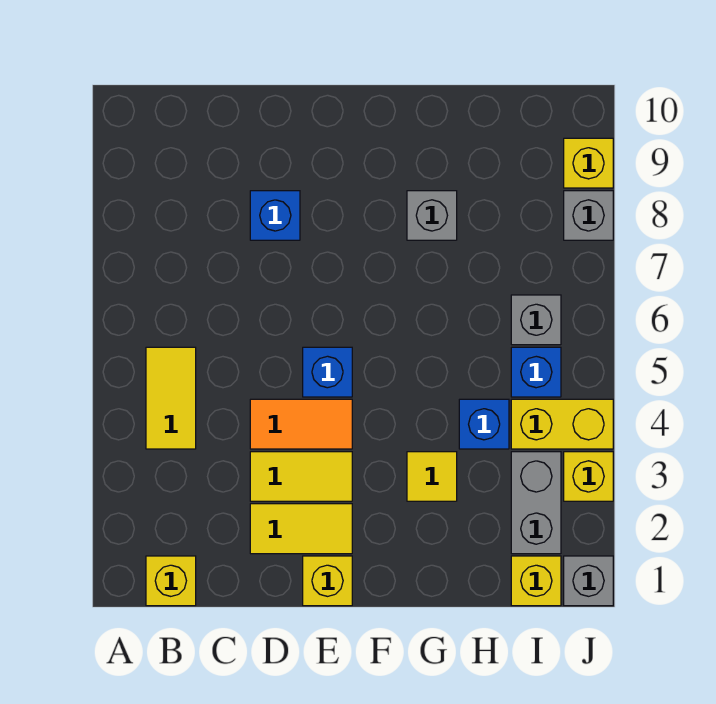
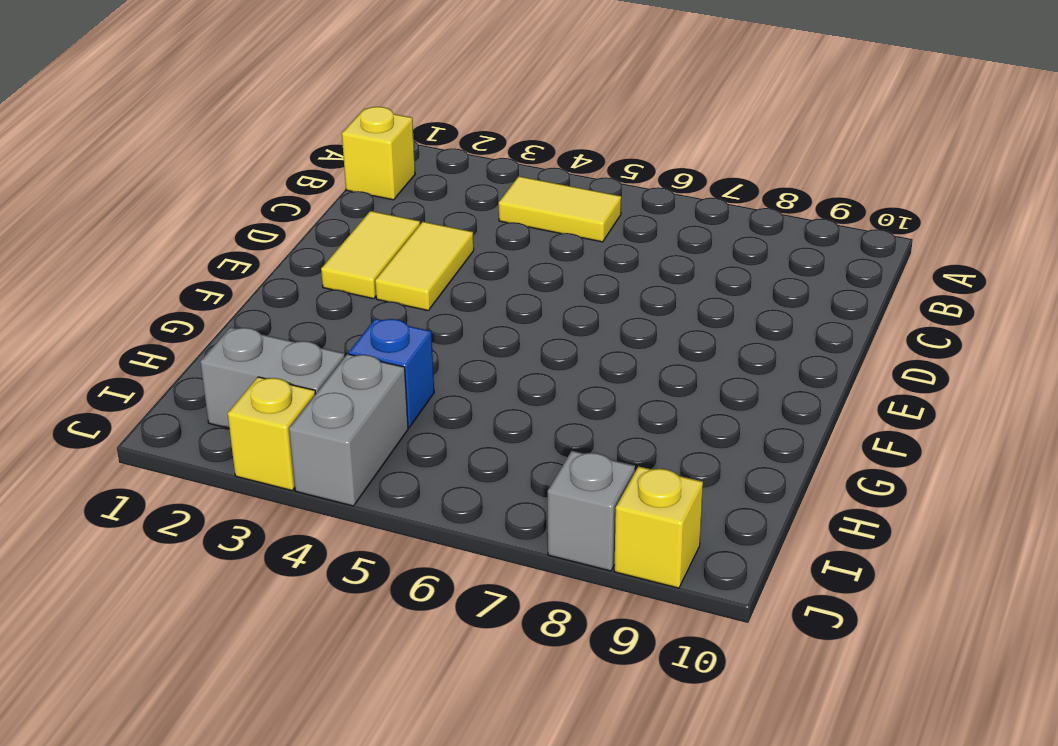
grey 1x2 brick [289,354,408,506] -> yellow 1x2 brick [511,399,613,449]
none -> orange 1x2 tile [250,399,352,449]
none -> blue 1x1 brick [250,191,300,240]
none -> yellow 1x1 brick [303,556,352,606]

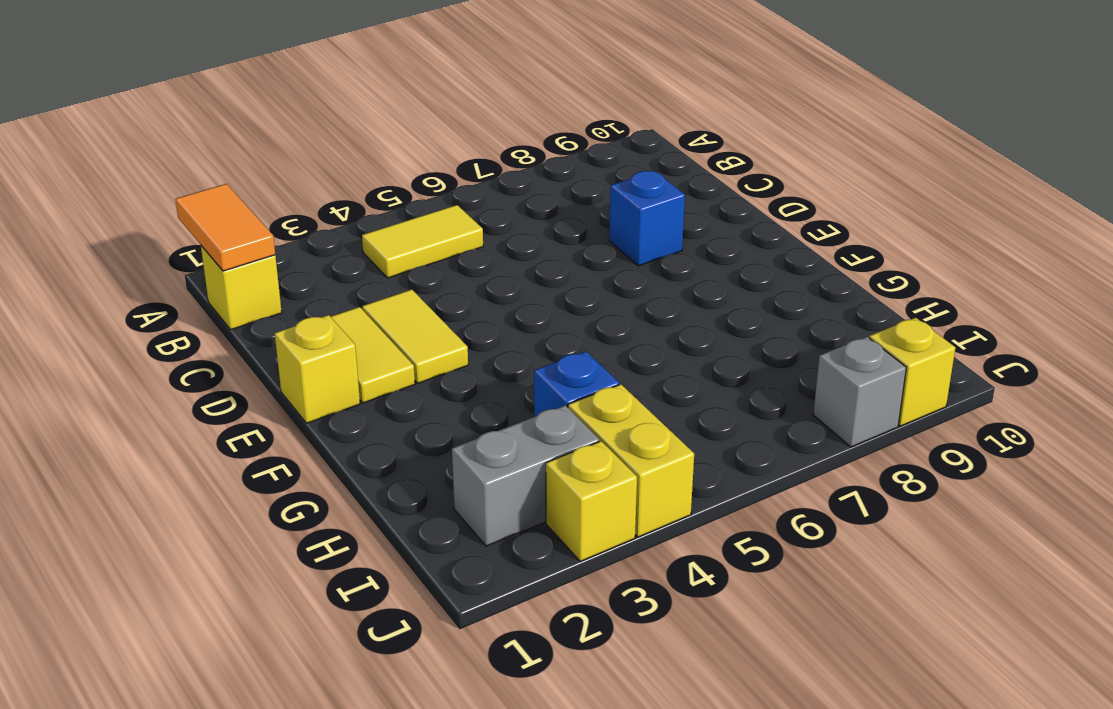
orange 1x2 tile [175,184,275,271] -> orange 1x2 tile moved to [250,399,352,449]
none -> blue 1x1 brick [303,347,352,397]
none -> yellow 1x1 tile [407,452,457,501]
none -> grey 1x1 brick [407,191,457,240]

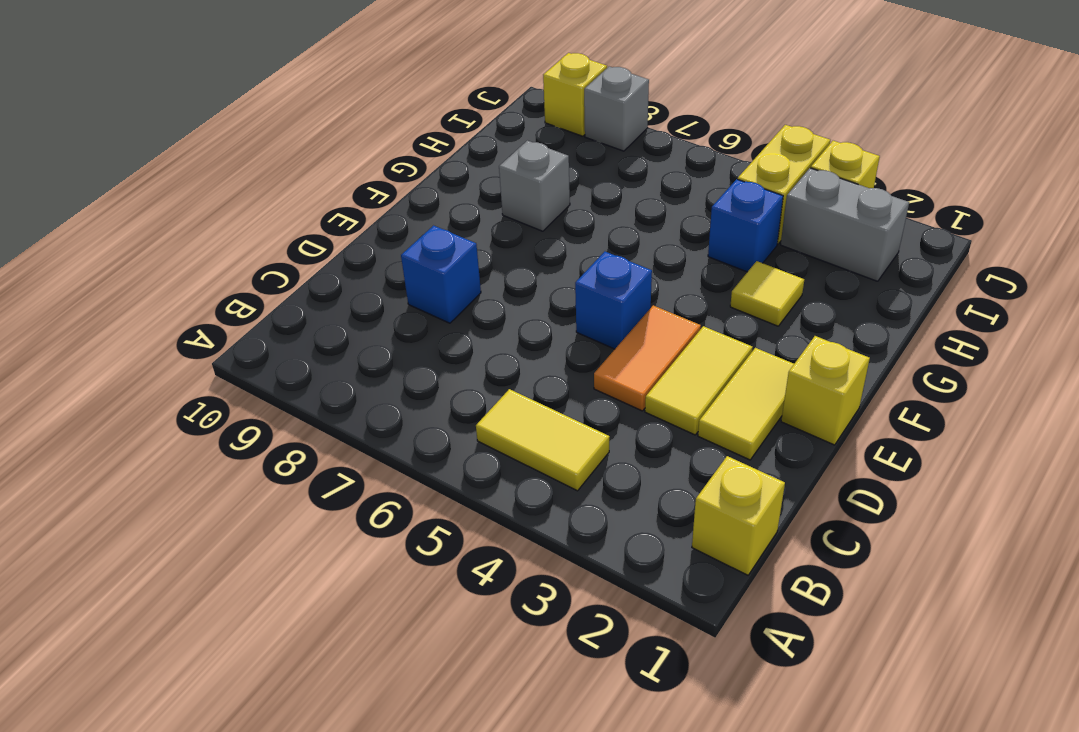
none -> yellow 1x1 brick [511,556,561,606]
none -> blue 1x1 brick [511,347,561,397]
none -> grey 1x1 brick [511,295,561,345]

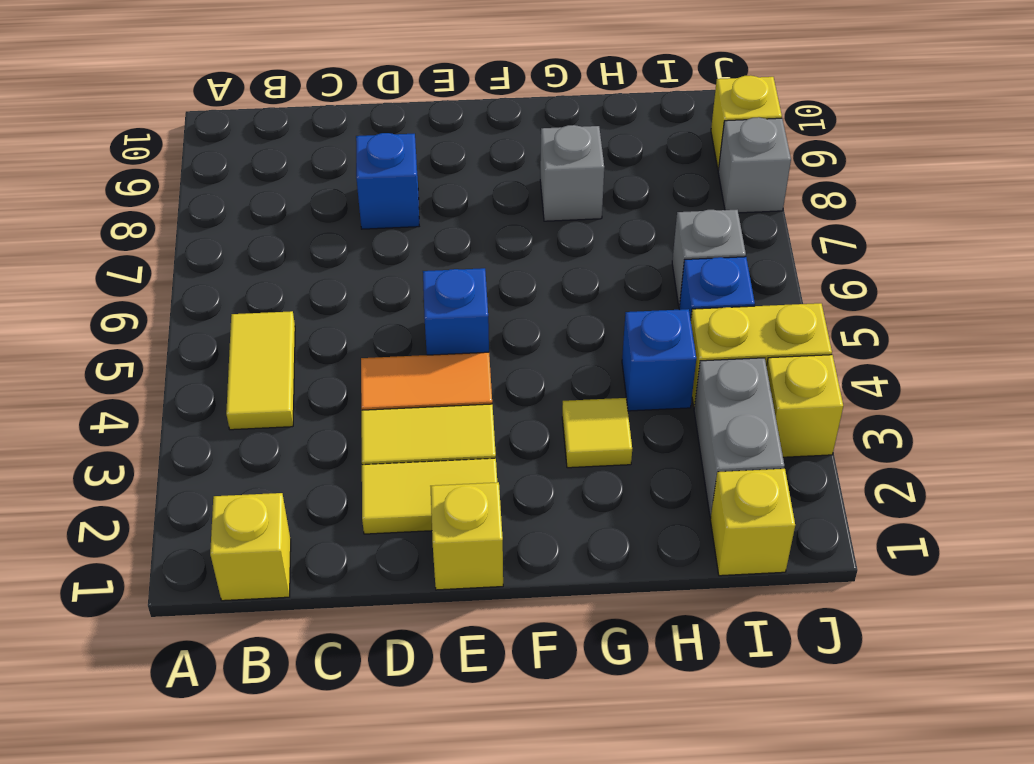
none -> grey 1x1 brick [564,556,613,606]

